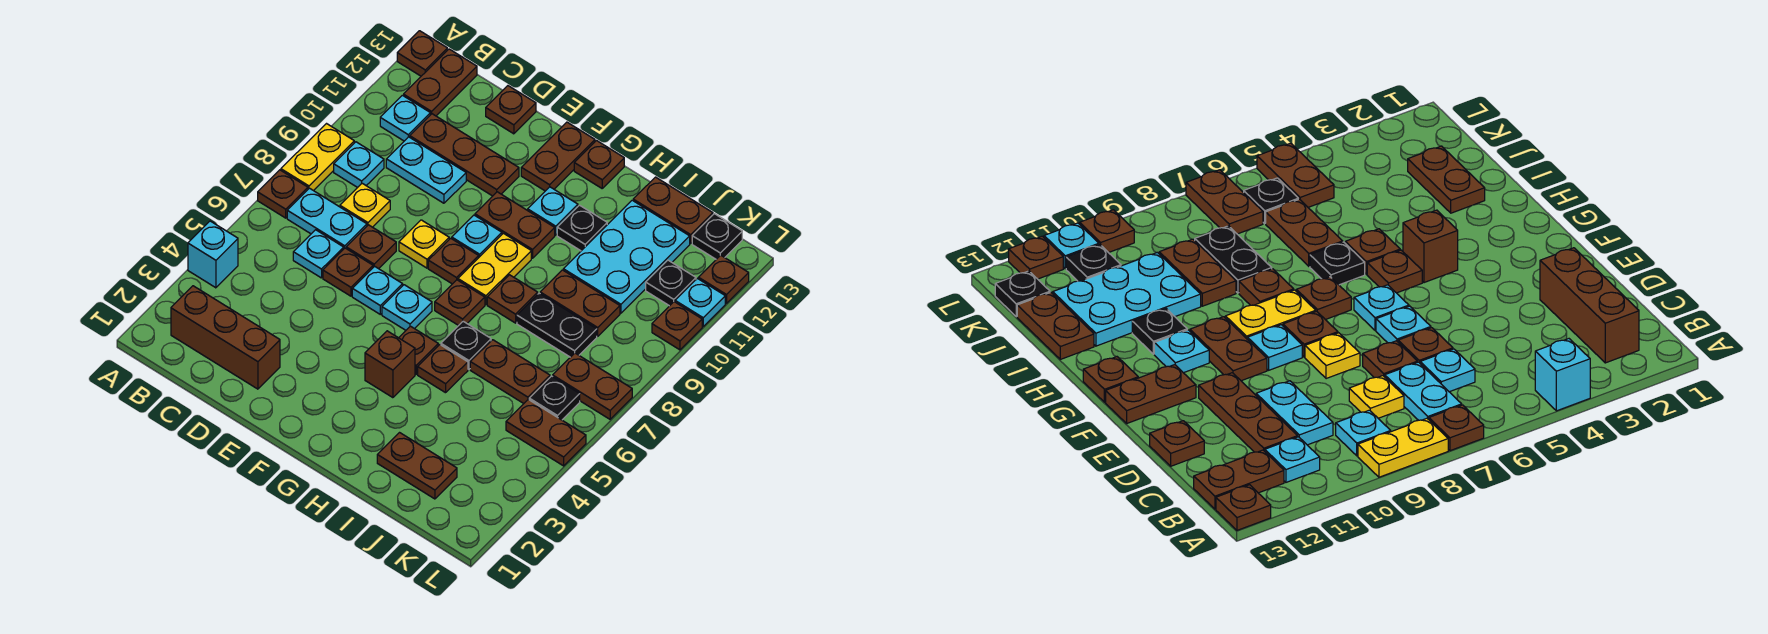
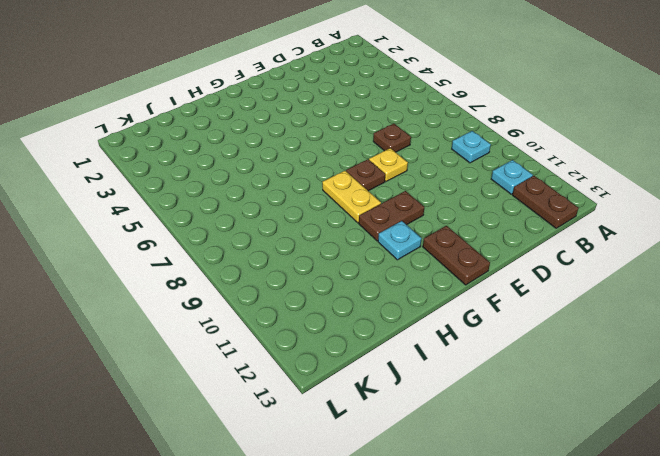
none -> cyan 1x1 brick [188,221,238,288]
none -> brown 1x1 plate [258,170,308,218]
none -> yellow 1x2 plate [281,124,354,191]
none -> brown 1x1 plate [397,31,447,76]

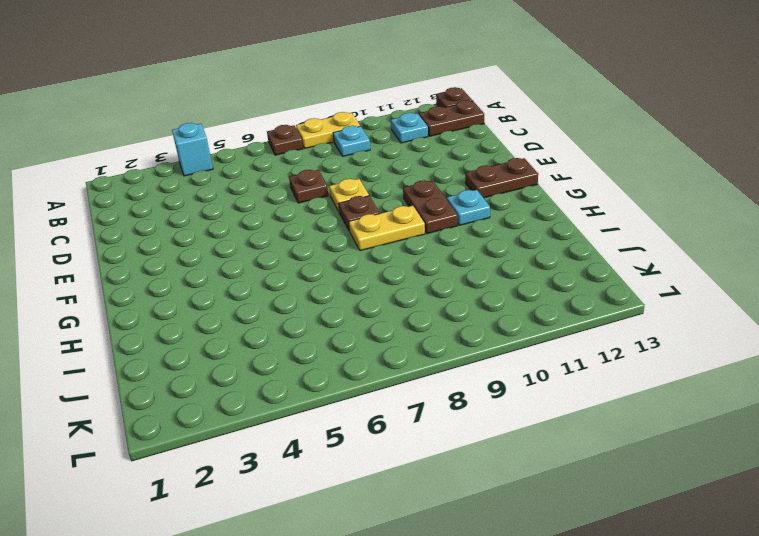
none -> brown 1x3 brick [171,286,280,389]
none -> cyan 1x2 plate [287,188,367,248]
none -> cyan 1x1 plate [293,230,344,278]
none -> yellow 1x1 plate [340,183,390,227]

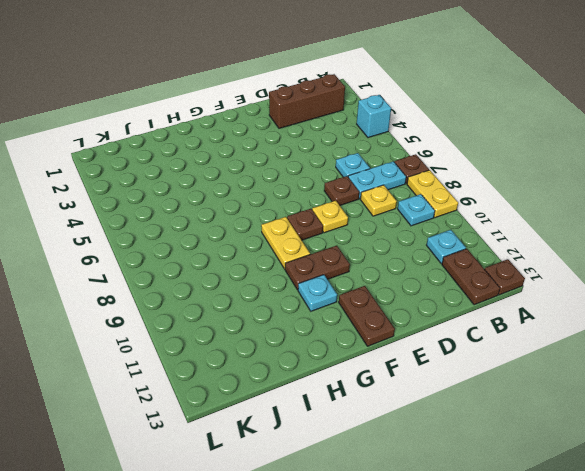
none -> cyan 1x2 plate [386,137,466,203]
none -> brown 1x3 plate [410,114,519,196]
none -> brown 1x1 plate [323,248,373,296]
none -> brown 1x1 plate [486,86,536,134]

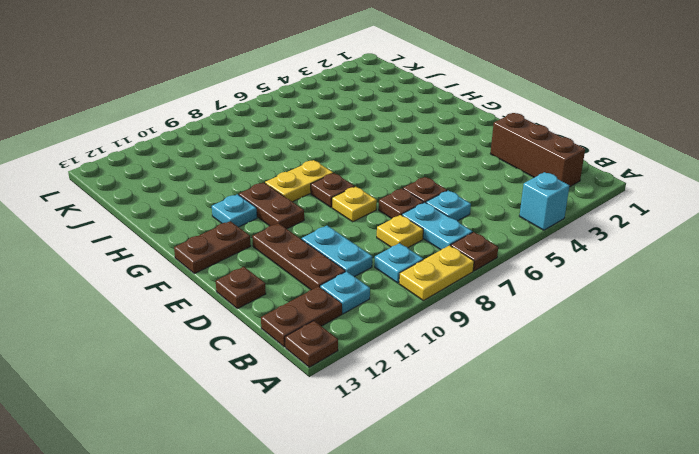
none -> cyan 1x1 plate [352,266,403,314]
none -> cyan 1x1 plate [382,285,432,330]
none -> cyan 1x1 plate [452,215,502,257]
none -> brown 1x1 brick [365,331,415,398]

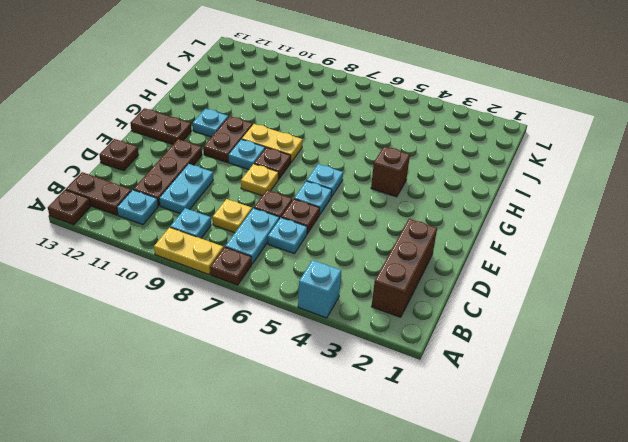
none -> brown 1x1 plate [399,326,438,374]
none -> brown 1x1 plate [435,280,485,326]
none -> brown 1x1 plate [574,141,624,188]
none -> brown 1x1 plate [418,345,468,393]

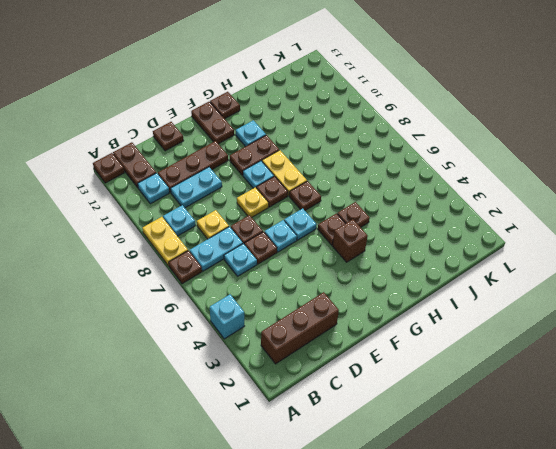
none -> black 1x1 plate [441,321,491,369]
none -> brown 1x1 plate [487,275,538,323]
none -> black 1x1 plate [557,205,607,251]
none -> brown 1x2 plate [377,433,457,499]

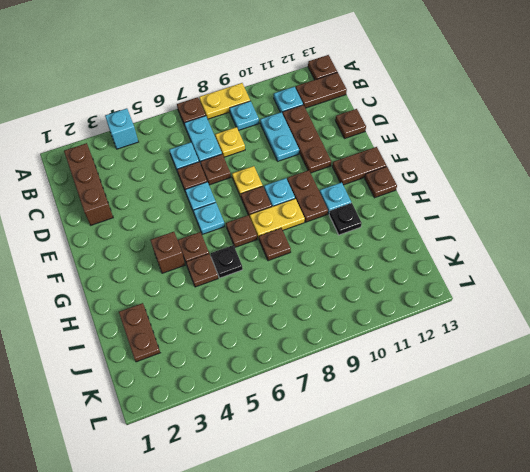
none -> brown 1x2 plate [470,340,550,404]
none -> black 1x2 plate [517,293,597,357]
none -> brown 1x2 plate [540,270,620,336]
none -> cyan 2x3 plate [563,200,690,313]

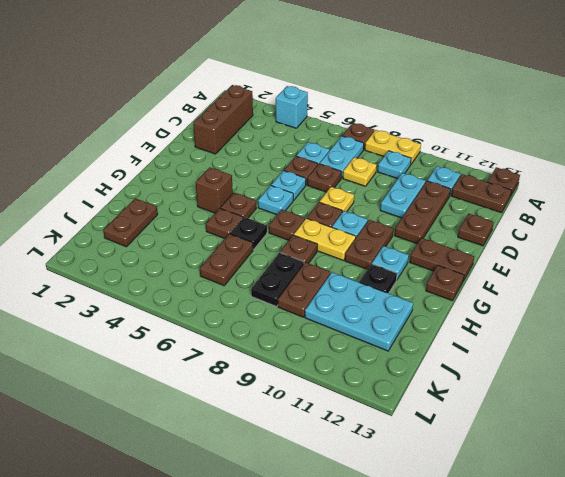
none -> brown 1x2 plate [633,177,713,243]
none -> brown 1x2 plate [506,399,586,466]
none -> black 1x1 plate [529,376,580,420]
none -> brown 1x2 plate [553,353,632,419]

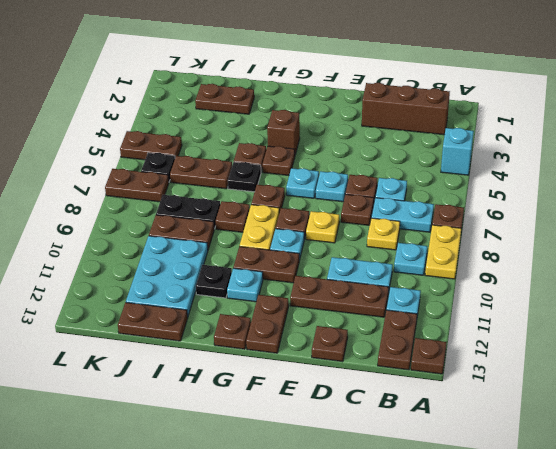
none -> black 1x1 plate [646,260,696,306]
none -> black 1x1 plate [692,214,742,259]
none -> brown 1x1 plate [652,302,702,350]
none -> cyan 1x1 plate [675,279,725,326]

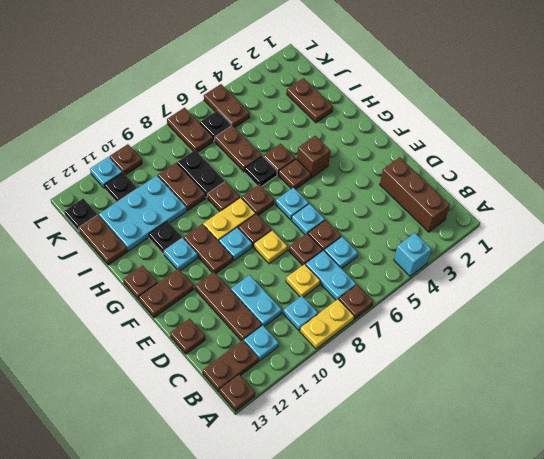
none -> brown 1x1 plate [698,255,749,303]

